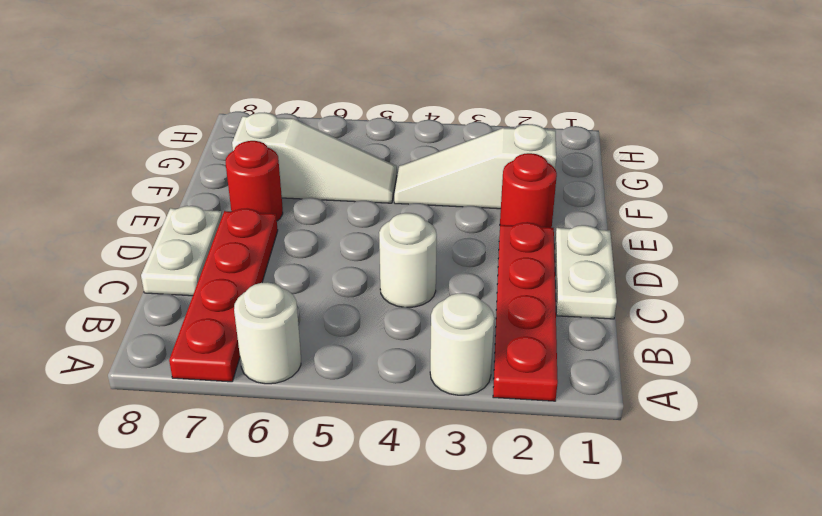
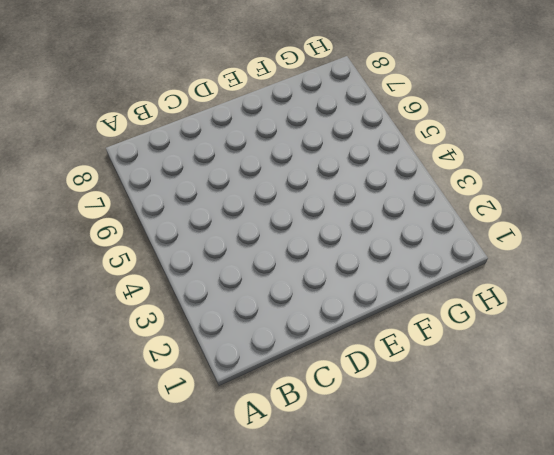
none -> red 1x4 plate [493,222,558,401]
none -> white 1x1 round brick [430,293,494,395]

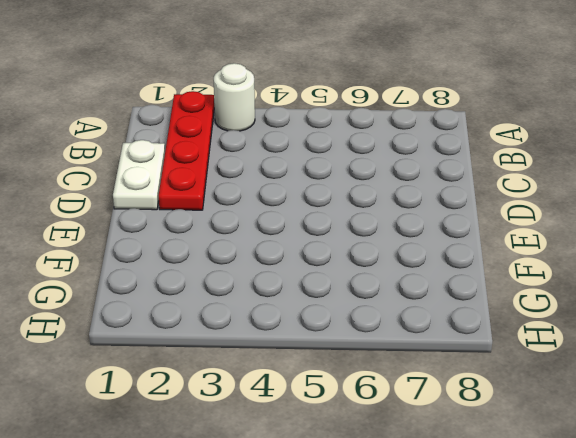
none -> white 1x1 round brick [234,282,301,384]
none -> red 1x4 plate [169,209,278,382]

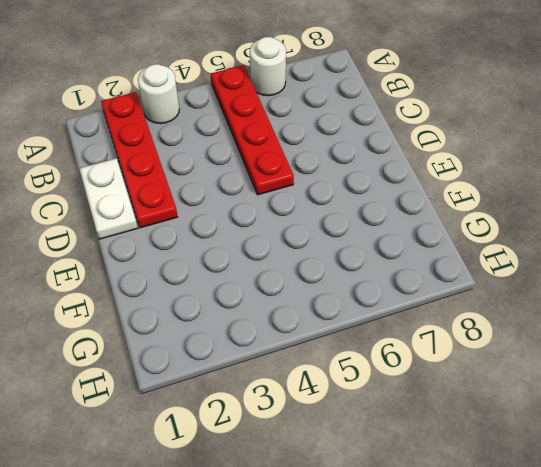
red 1x4 plate [211,65,294,195] -> red 1x4 plate moved to [169,209,278,382]
none -> white 1x1 round brick [379,213,437,307]
none -> white 1x2 plate [141,206,222,296]

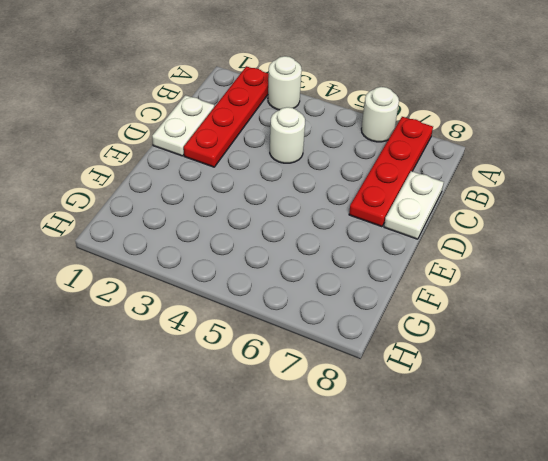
none -> red 1x1 round brick [500,153,557,227]
none -> red 1x1 round brick [226,141,283,221]

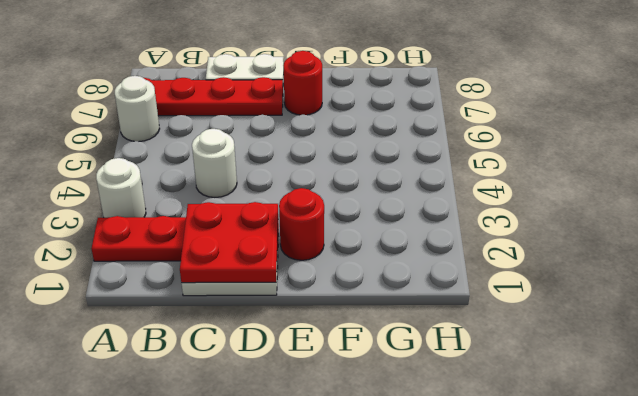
red 2x2 plate [180,202,278,283] -> none
none -> white 1x3 slope [394,124,556,209]
none -> white 1x3 slope [232,112,397,203]

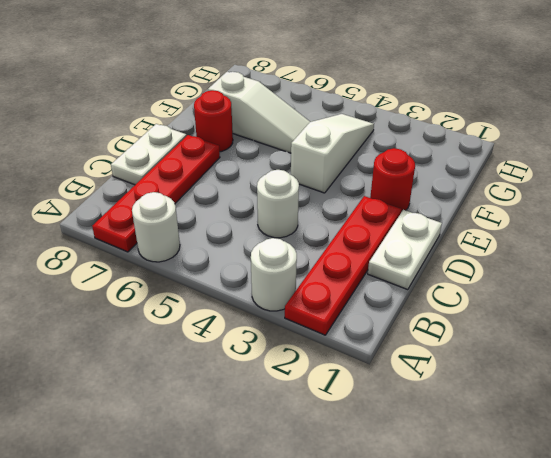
white 1x3 slope [291,114,374,193] -> white 1x3 slope turned to [394,124,556,209]

